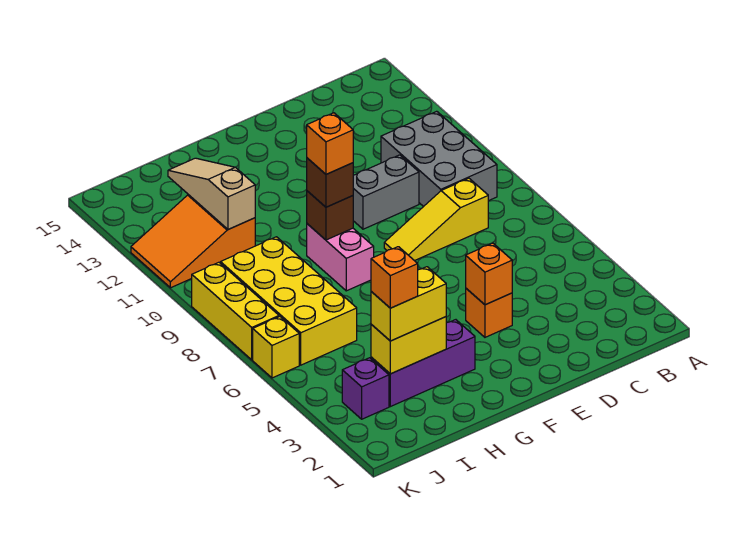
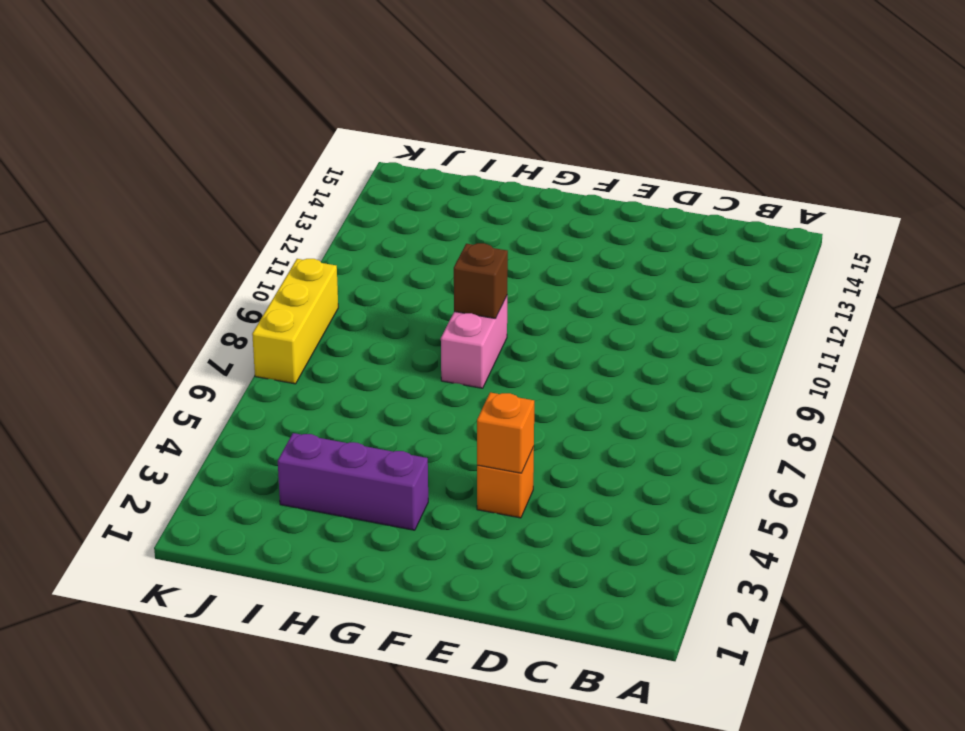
none -> grey 2x3 brick [381,111,497,207]
none -> yellow 1x3 slope [384,178,488,261]
none -> grey 1x2 brick [353,155,419,229]

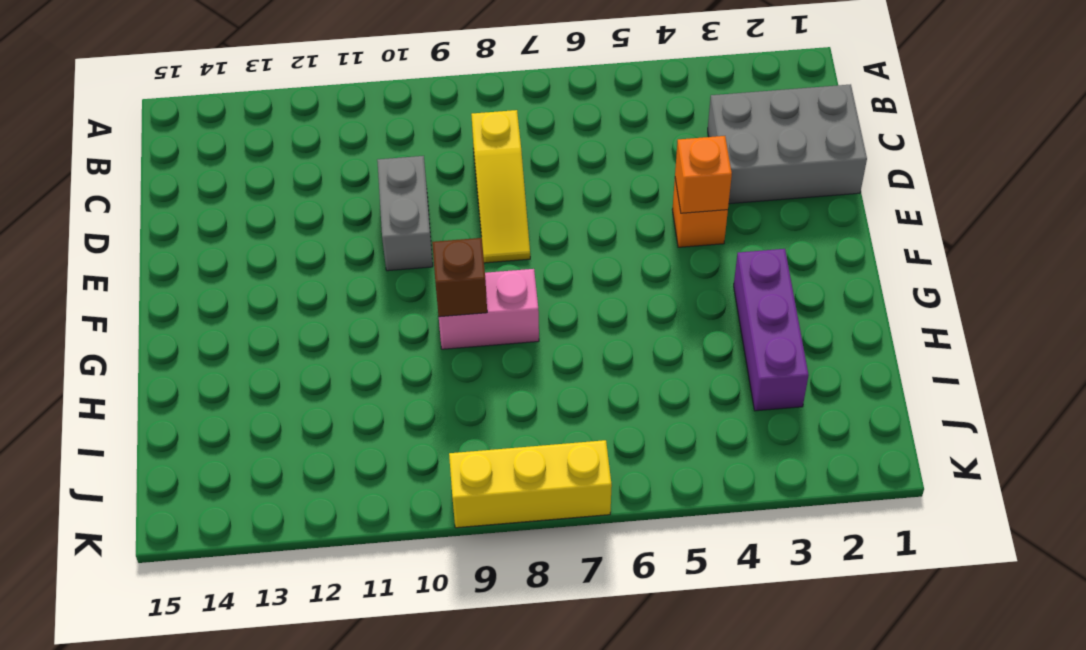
grey 2x3 brick [708,84,867,204] -> grey 2x3 brick moved to [381,111,497,207]
none -> yellow 2x4 brick [220,237,357,365]
none -> orange 2x3 slope [131,195,255,288]
none -> purple 1x1 brick [342,358,389,419]

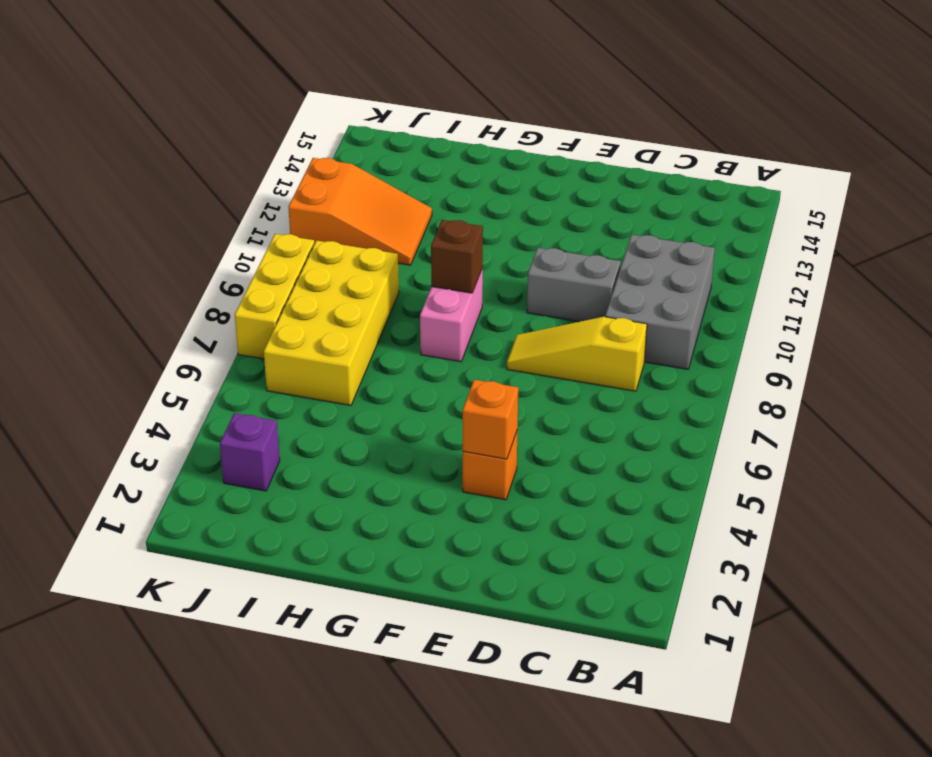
orange 2x3 slope [289,158,432,265] -> orange 2x3 slope turned to [131,195,255,288]
none -> purple 1x3 brick [371,320,475,407]
none -> yellow 1x1 brick [253,317,299,378]
none -> yellow 1x2 brick [371,317,446,374]

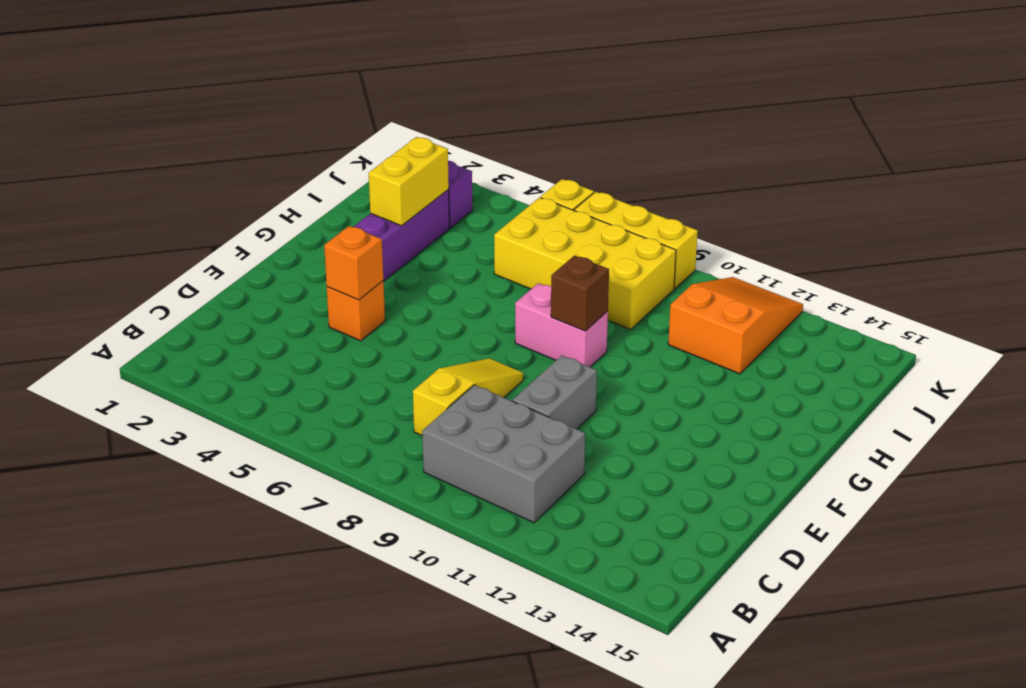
none -> tan 1x3 slope [168,158,255,229]
none -> brown 1x1 brick [307,158,353,207]
none -> yellow 1x2 brick [371,267,446,341]

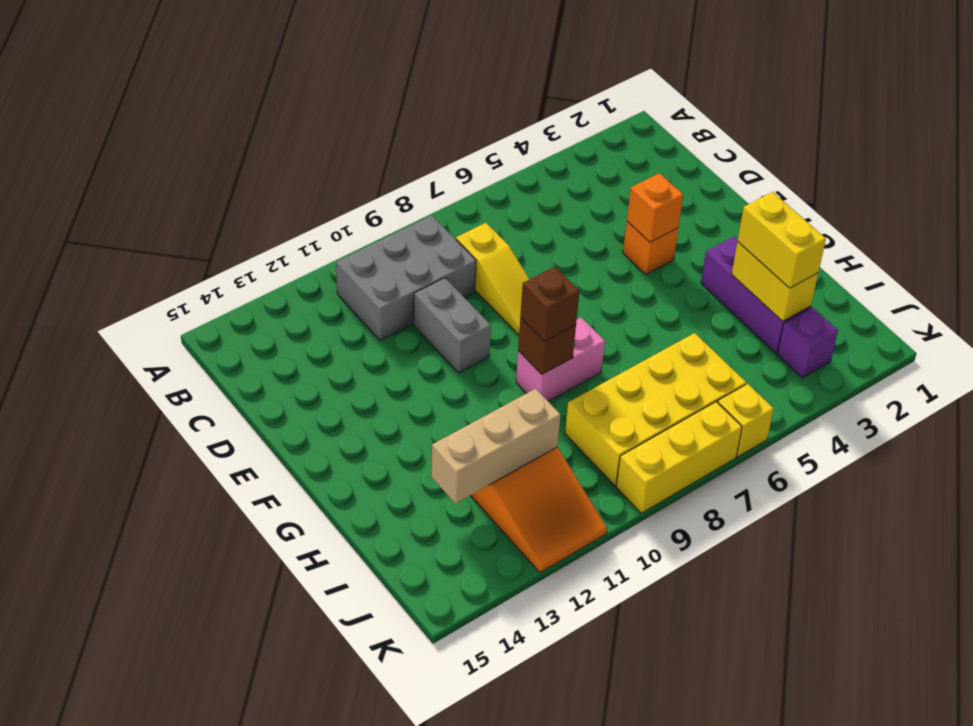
tan 1x3 brick [431,389,561,504] -> tan 1x3 slope [168,158,255,229]
none -> orange 1x1 brick [307,113,353,174]
none -> orange 1x1 brick [371,247,418,308]

